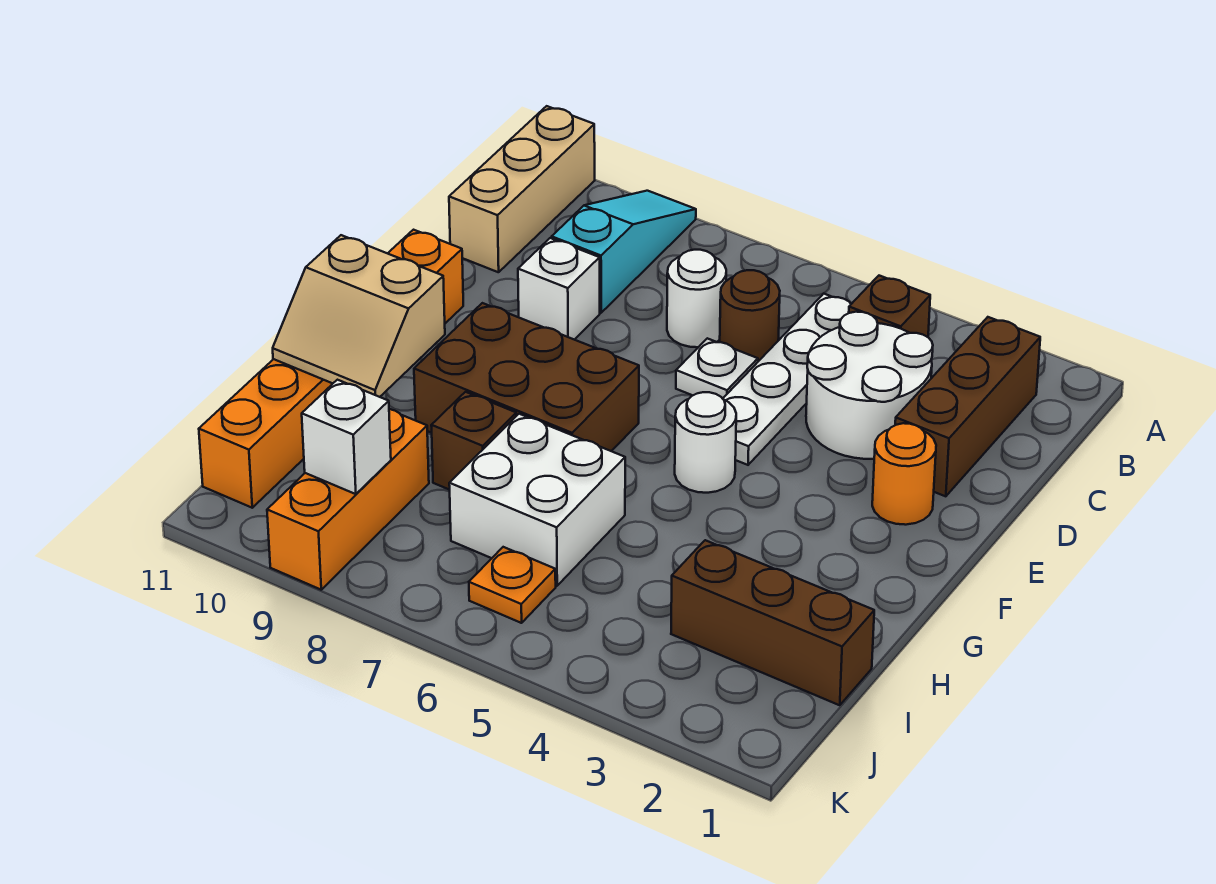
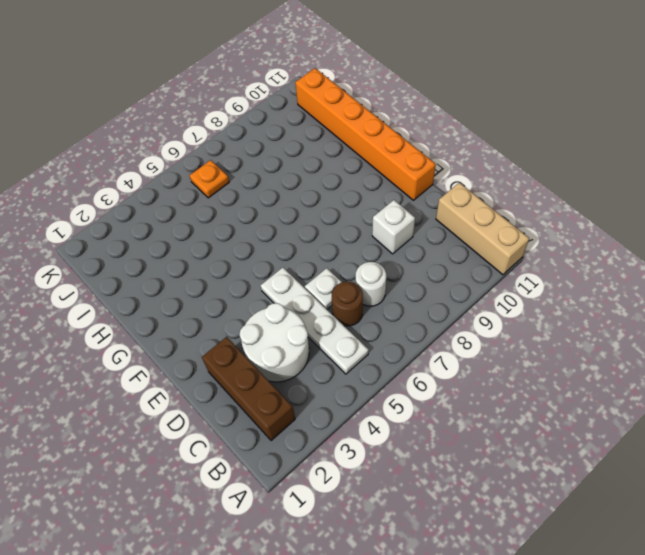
none -> cyan 1x3 slope [552,191,696,313]
none -> brown 1x1 brick [849,276,930,337]
none -> orange 1x1 round brick [872,423,936,525]

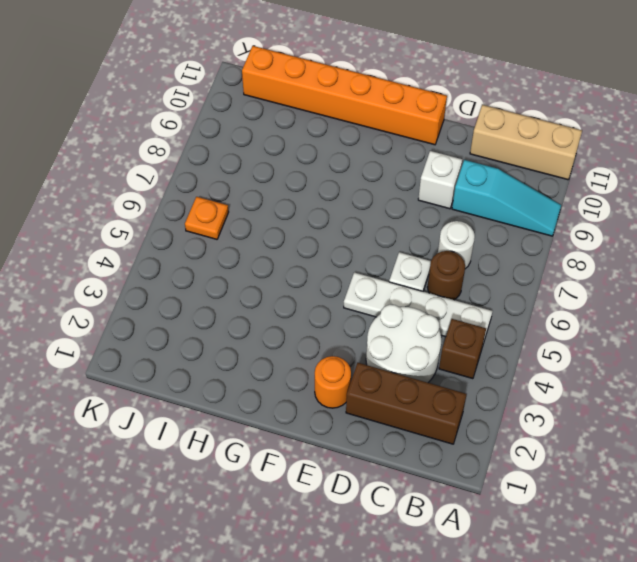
none -> white 1x1 round brick [675,392,736,493]
none -> brown 2x3 brick [414,303,639,451]
none -> white 2x2 brick [449,414,625,586]

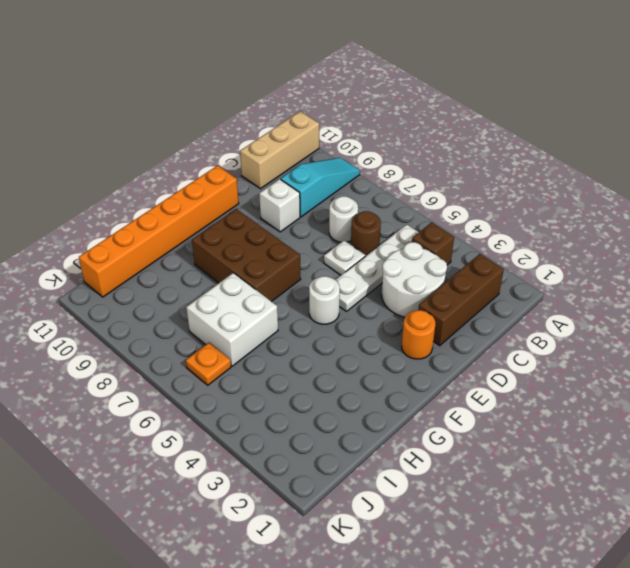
none -> brown 1x1 brick [431,392,516,490]
none -> brown 1x3 brick [671,540,874,705]
none -> orange 1x3 brick [267,409,429,590]

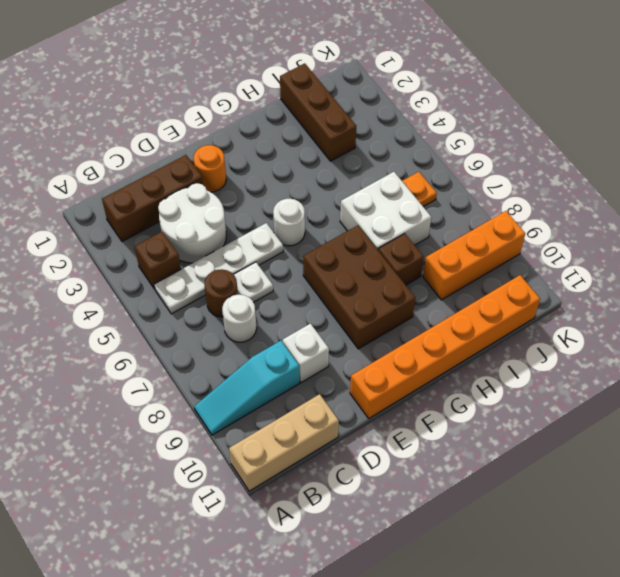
none -> tan 2x2 slope [273,235,445,397]
none -> white 1x1 brick [302,380,391,494]

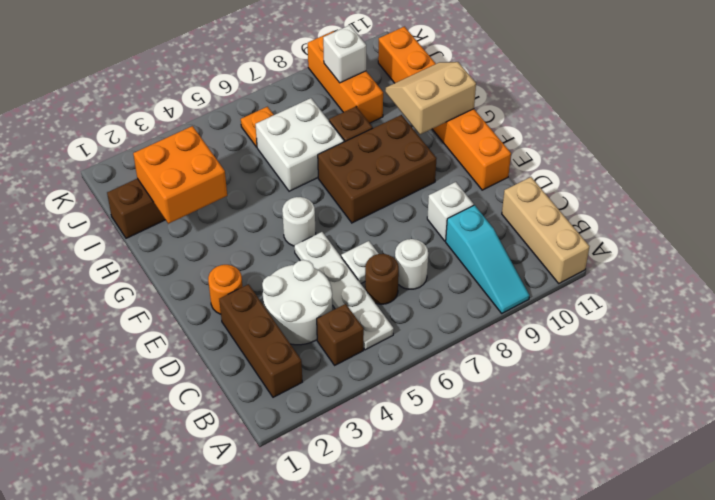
orange 2x2 brick [133,126,227,224] -> none

